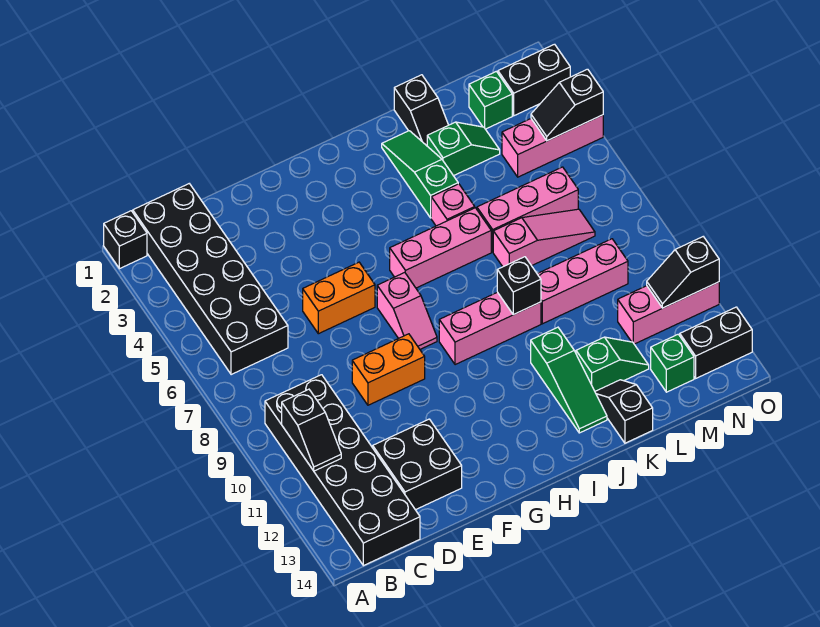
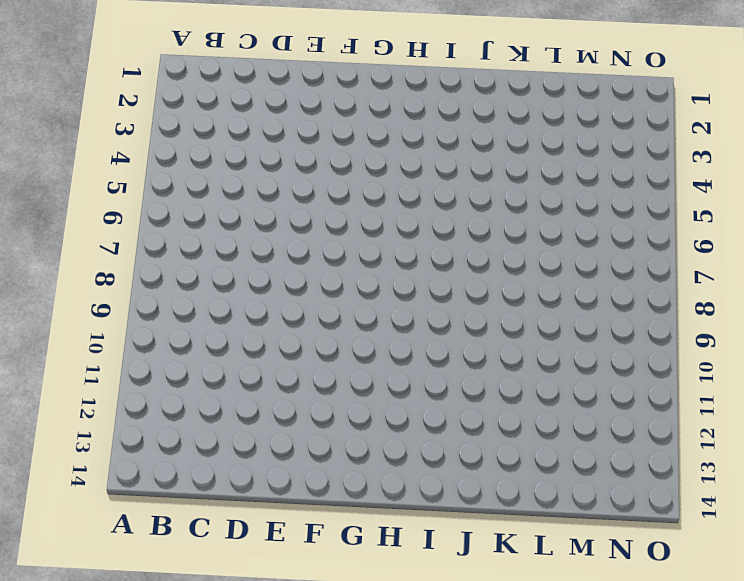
none -> black 1x1 brick [104,211,147,269]
none -> black 2x6 brick [133,184,288,375]
none -> black 2x6 brick [265,375,420,566]

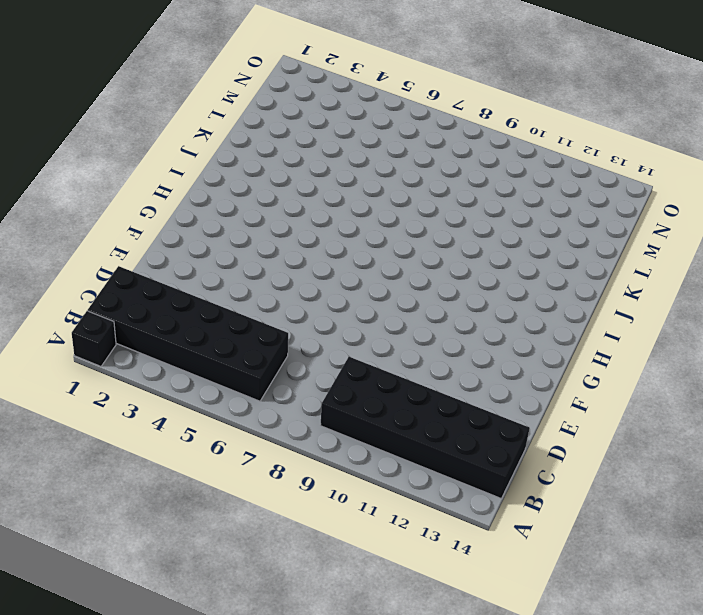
none -> black 2x2 brick [373,419,462,510]
none -> orange 1x2 brick [303,262,375,334]
none -> orange 1x2 brick [352,334,425,405]

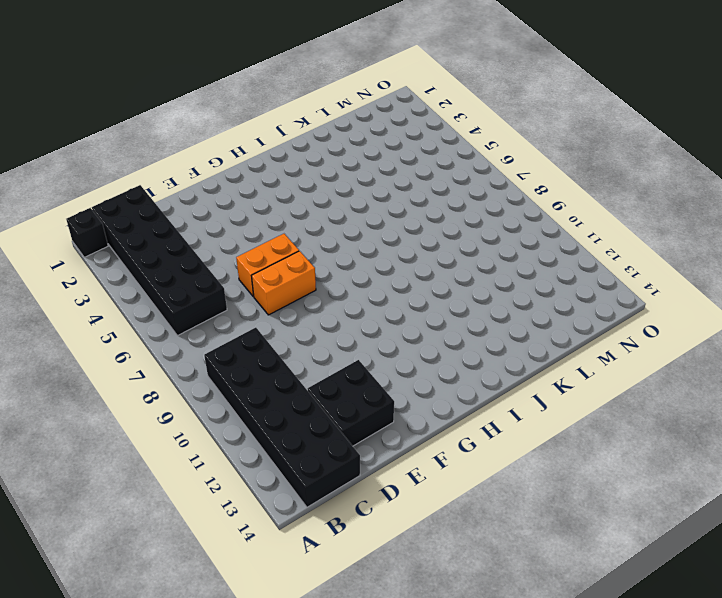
orange 1x2 brick [252,251,316,315] -> orange 1x2 brick moved to [352,334,425,405]
none -> pink 1x2 slope [377,272,437,349]
none -> pink 1x3 brick [390,208,491,288]
none -> pink 1x3 brick [439,292,541,365]

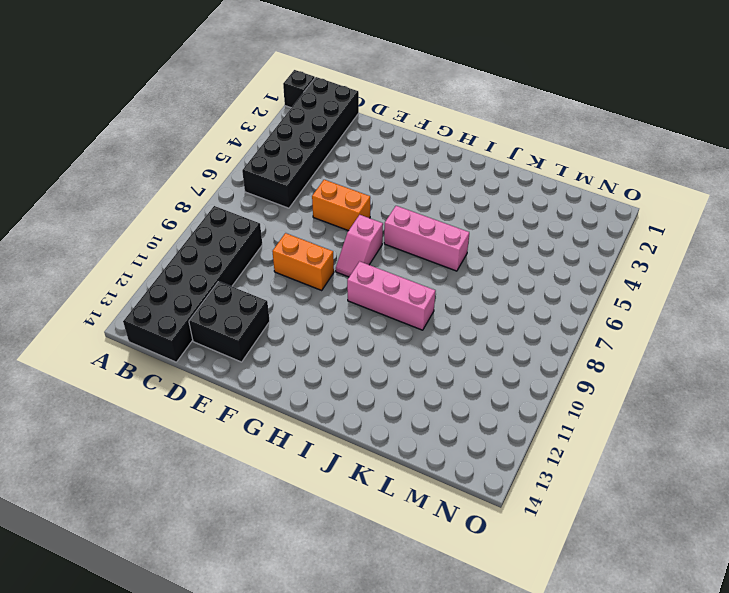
none -> green 1x3 slope [382,131,458,218]
none -> pink 1x1 brick [431,184,475,226]
none -> green 1x3 slope [531,327,607,433]

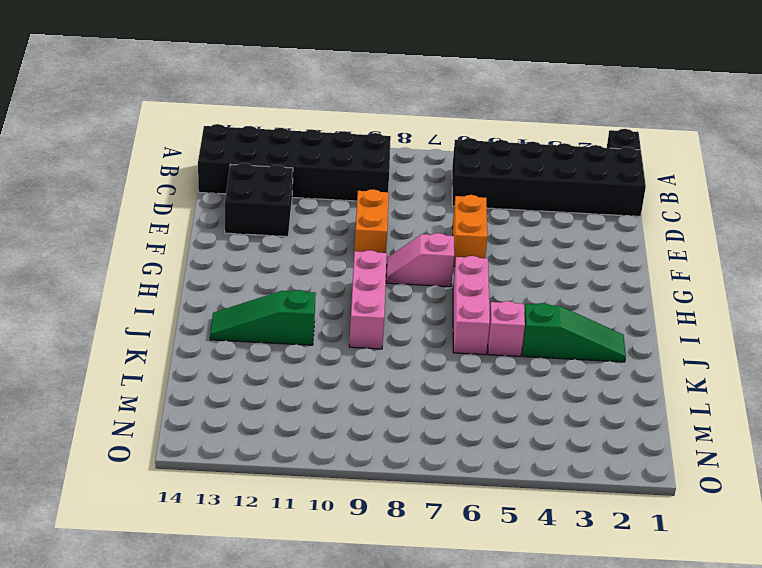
none -> black 1x2 slope [394,75,448,146]
none -> green 1x2 slope [427,122,500,176]
none -> pink 1x3 brick [477,167,578,252]

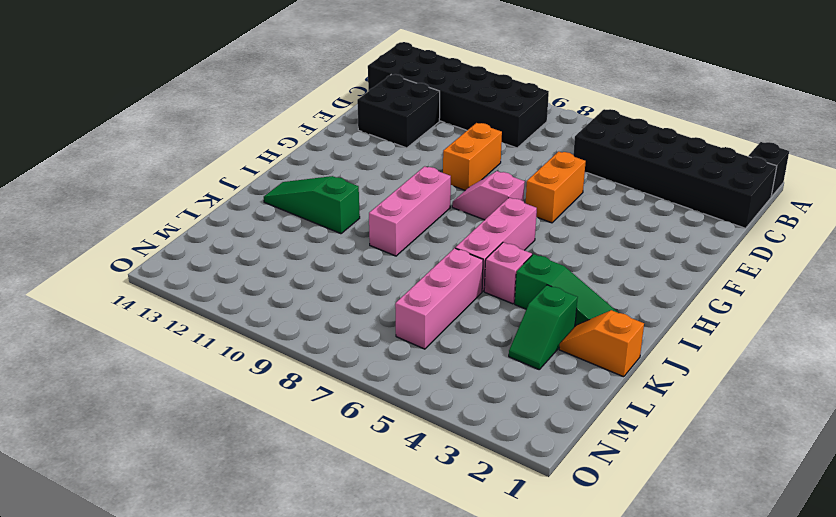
orange 1x2 slope [559,310,644,377] -> black 1x2 slope [394,75,448,146]
none -> pink 1x3 slope [493,209,595,267]
none -> pink 1x3 brick [538,239,628,324]
none -> green 1x2 slope [576,337,649,391]

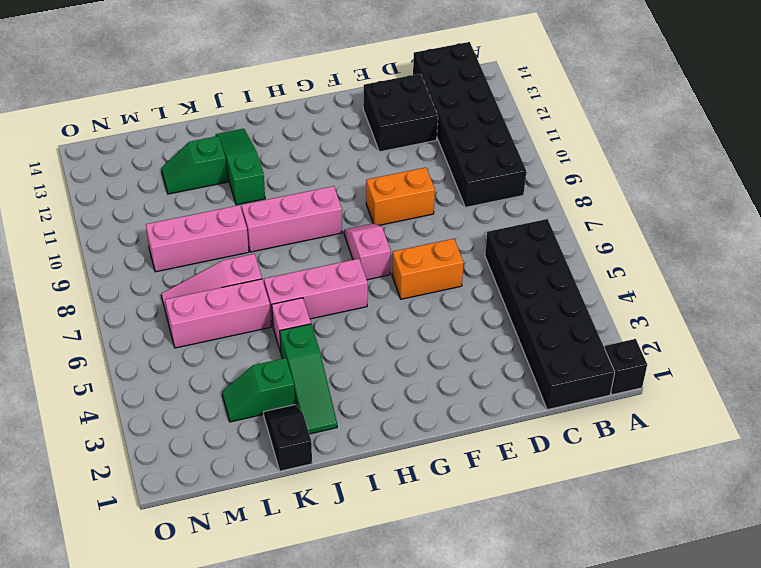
none -> black 1x2 slope [595,380,653,443]
none -> green 1x1 brick [469,71,512,129]
none -> pink 1x3 brick [502,115,603,177]

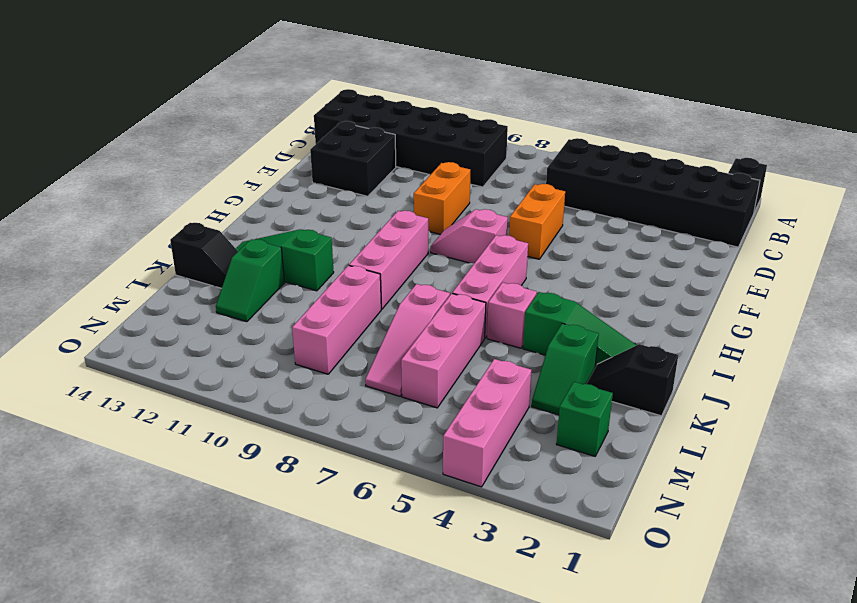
none -> pink 1x3 brick [618,282,719,344]
none -> green 1x1 brick [651,334,694,392]
none -> black 1x2 brick [498,44,570,116]

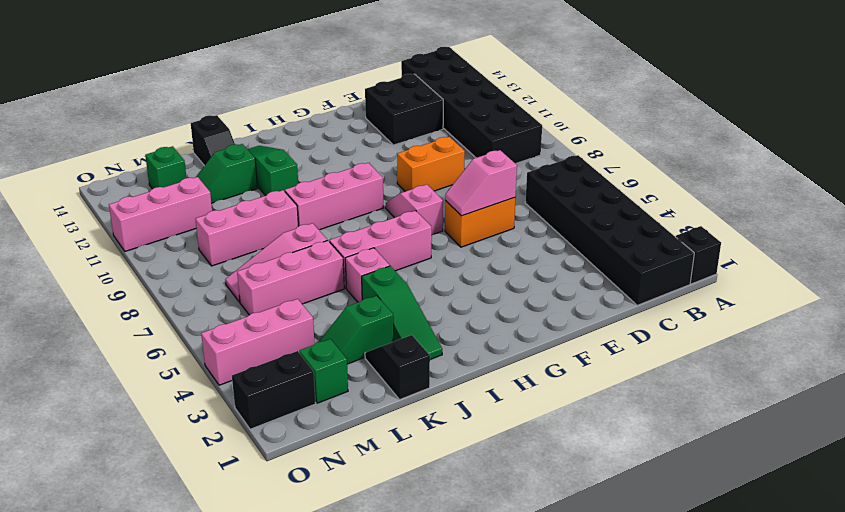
pink 1x2 slope [445,150,517,216] -> none
none -> black 1x2 brick [680,307,752,378]
none -> black 1x2 slope [282,389,341,471]
none -> black 1x1 brick [497,257,541,315]

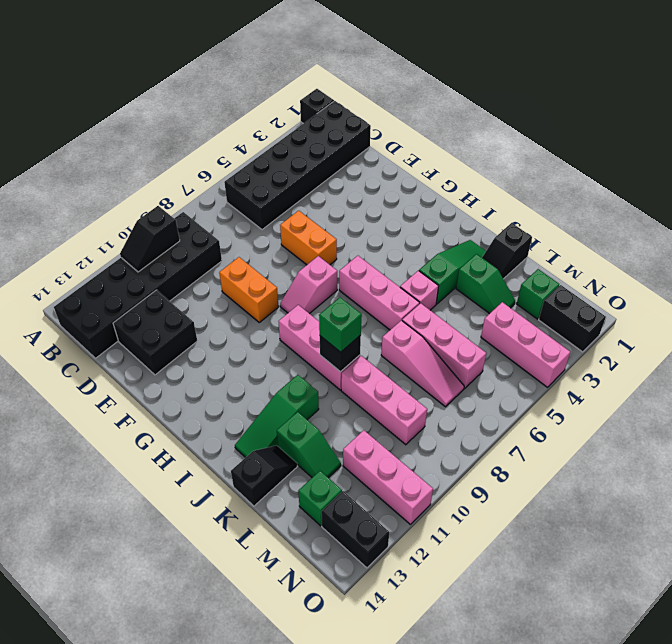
green 1x1 brick [319,297,362,352] -> none
none -> black 1x2 slope [531,69,603,141]
none -> black 1x2 slope [647,237,719,308]

